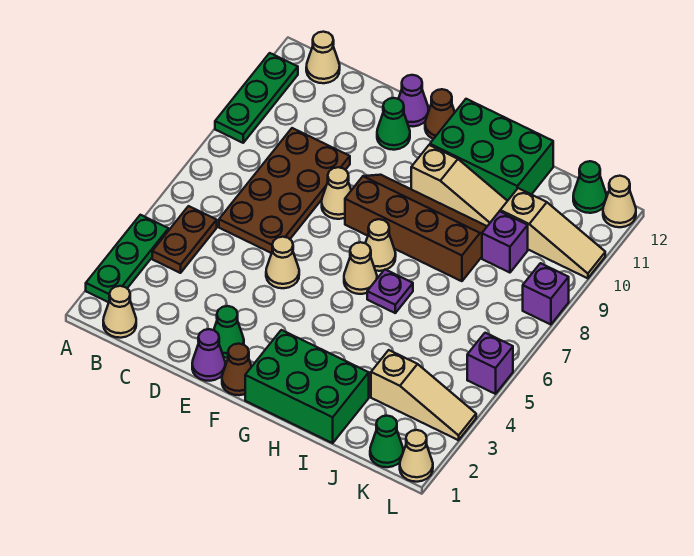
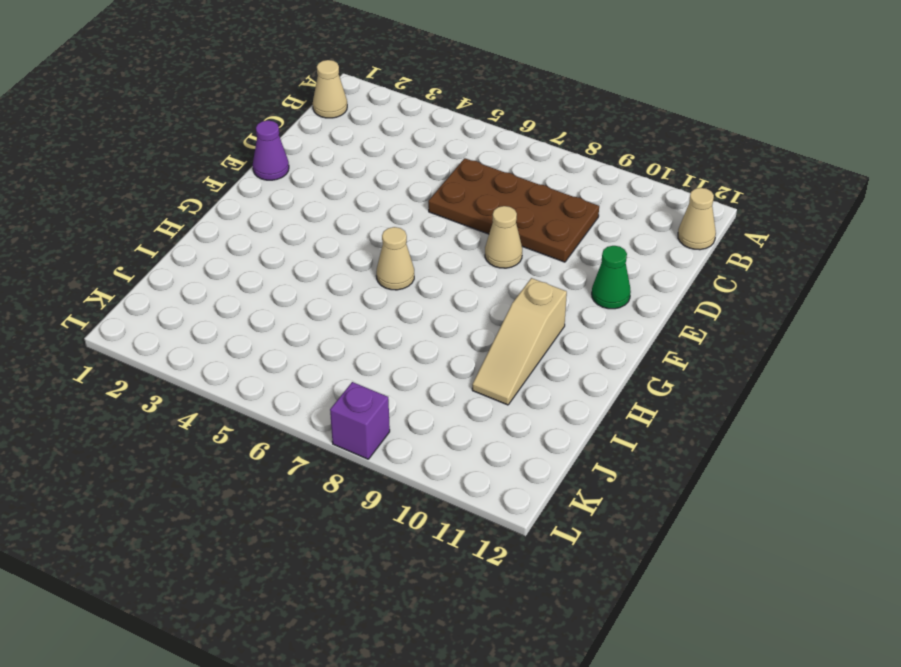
none -> green 1x3 plate [86,215,169,302]
none -> green 1x3 plate [215,53,298,143]
none -> brown 1x2 plate [152,206,217,273]
none -> green 1x1 cone [214,306,244,358]

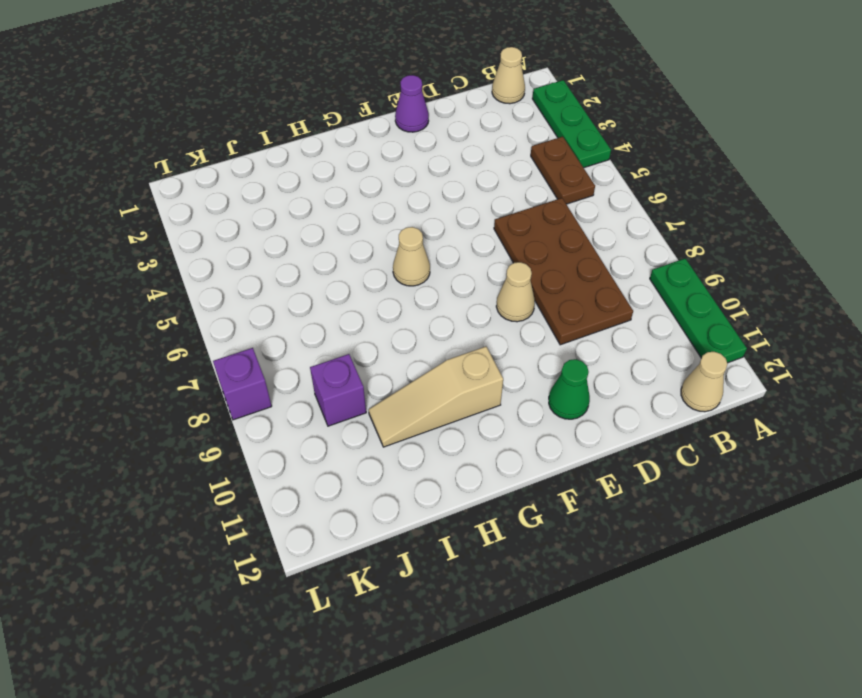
none -> green 1x1 cone [214,306,244,358]
none -> tan 1x1 cone [266,237,299,288]
none -> purple 1x1 cone [398,75,429,126]
none -> brown 1x1 cone [222,344,252,395]

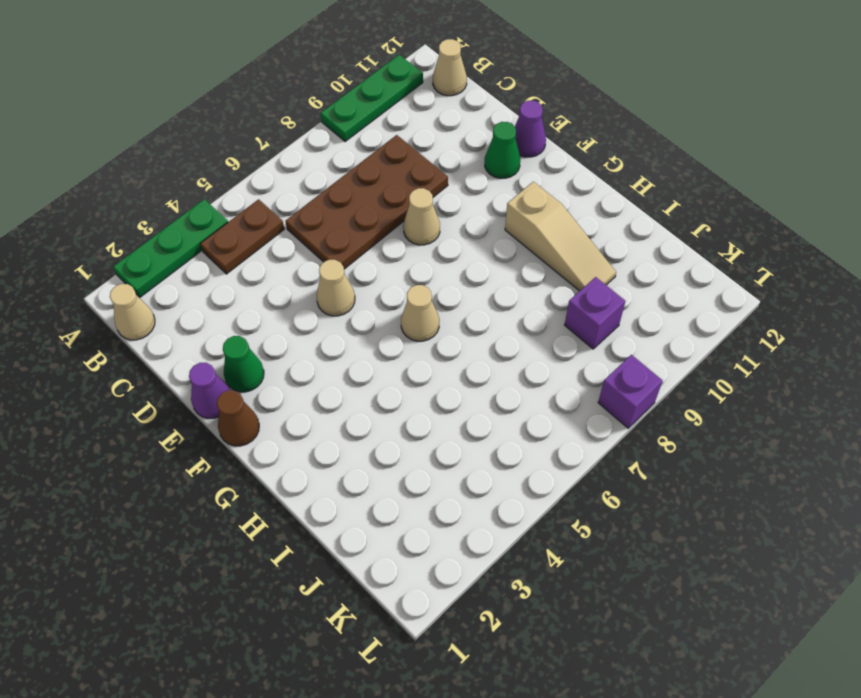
none -> brown 2x4 slope [345,175,487,281]
none -> brown 1x1 cone [425,89,455,139]
none -> green 2x3 brick [245,330,369,443]
none -> tan 1x1 cone [366,219,396,271]

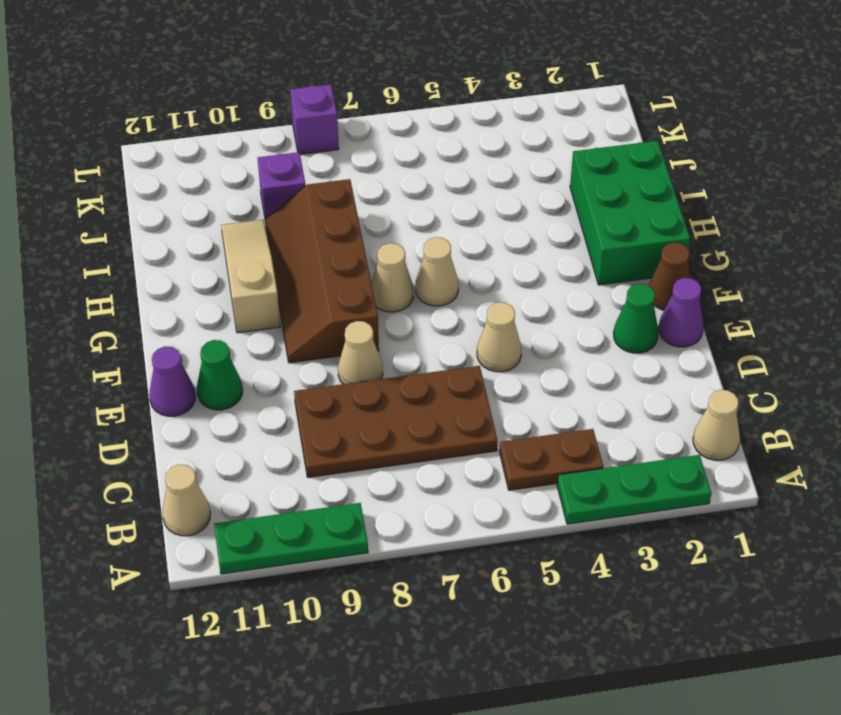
none -> brown 1x1 cone [425,89,455,139]
none -> green 2x3 brick [430,99,553,201]
none -> purple 1x1 plate [367,270,413,313]
none -> tan 1x3 slope [371,350,476,440]

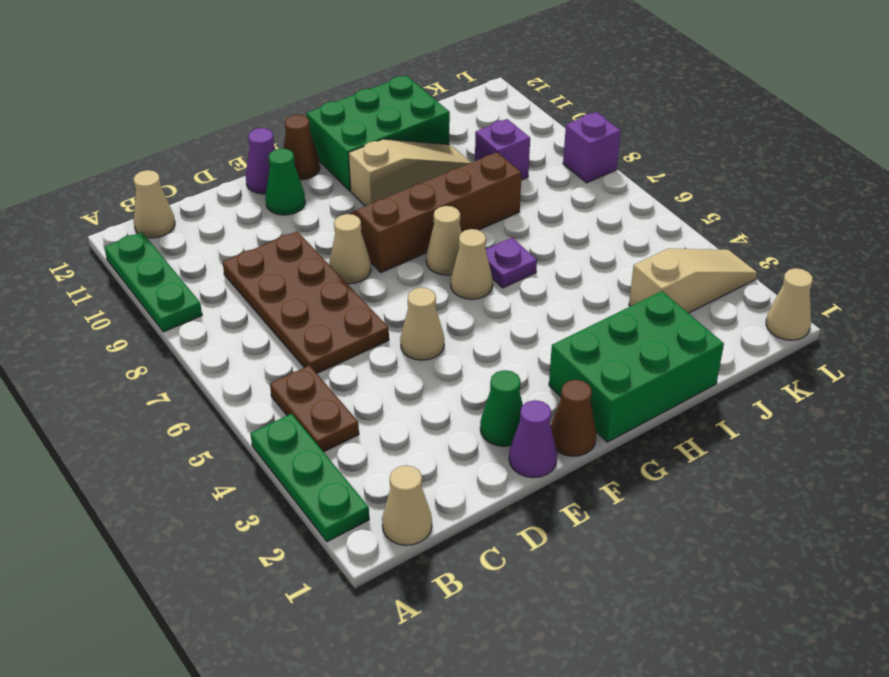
none -> tan 1x3 slope [500,188,605,278]
none -> green 1x1 cone [370,416,403,467]
none -> green 1x1 cone [573,161,606,213]
none -> purple 1x1 brick [467,333,513,394]

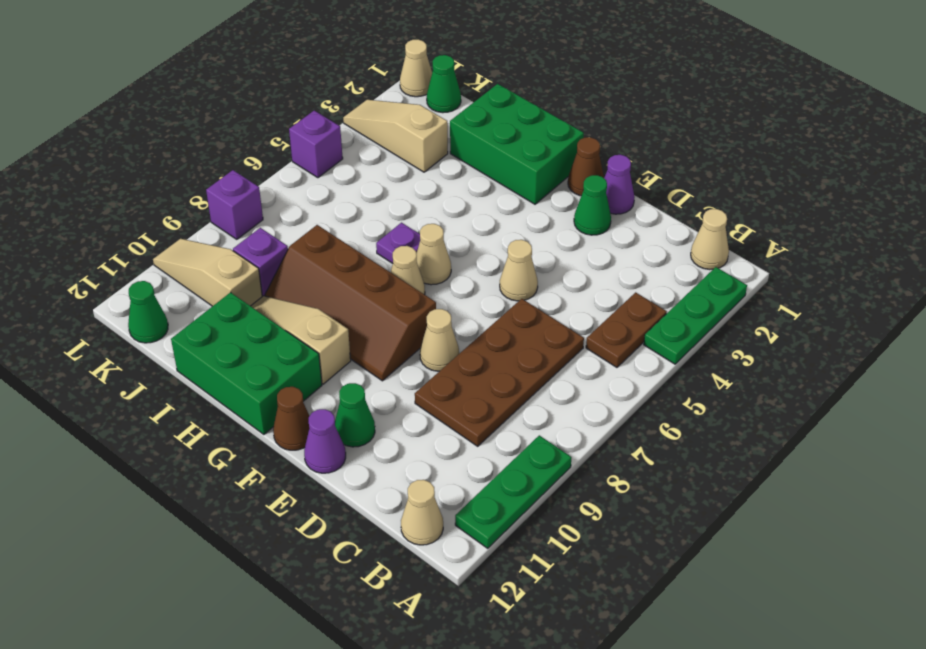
none -> tan 1x1 cone [603,176,636,227]

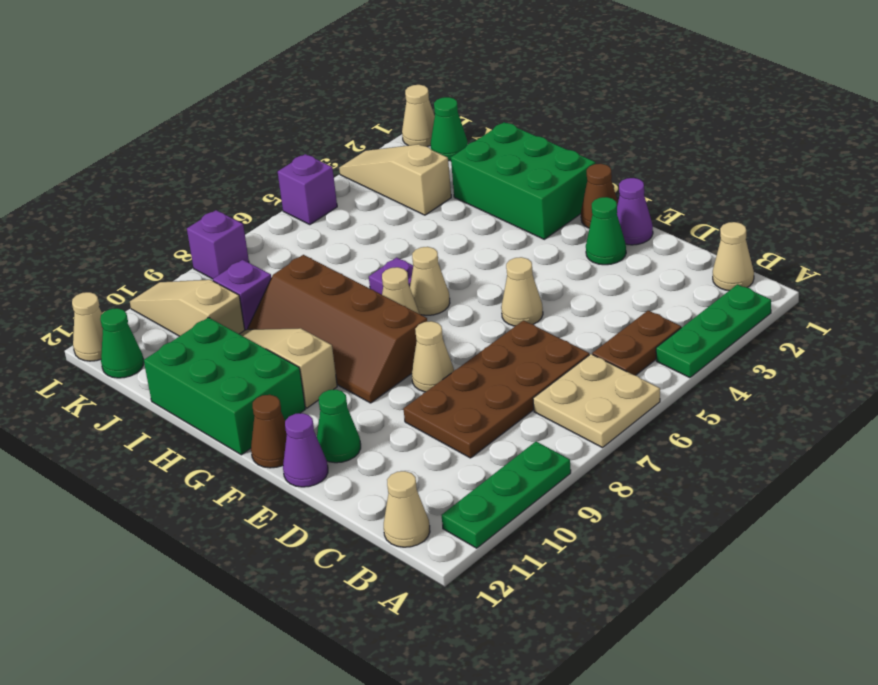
tan 2x2 plate [533,354,660,448] -> none

